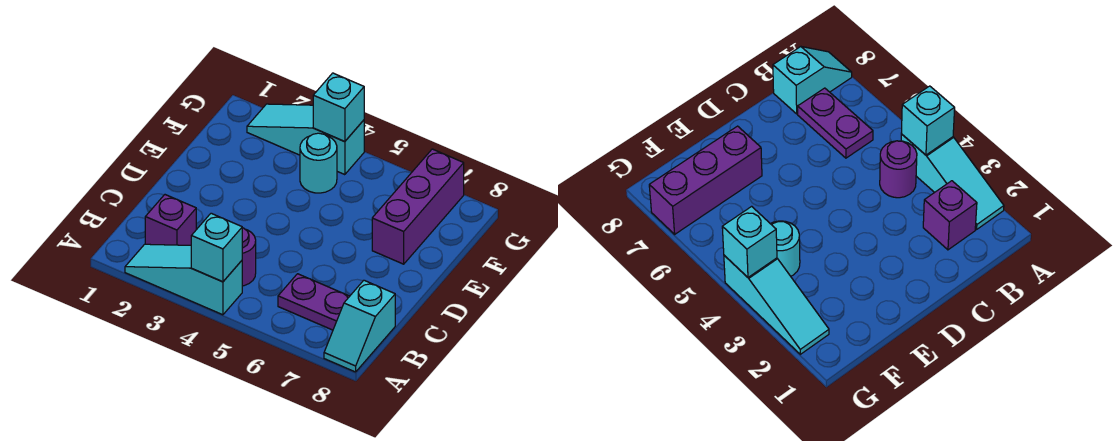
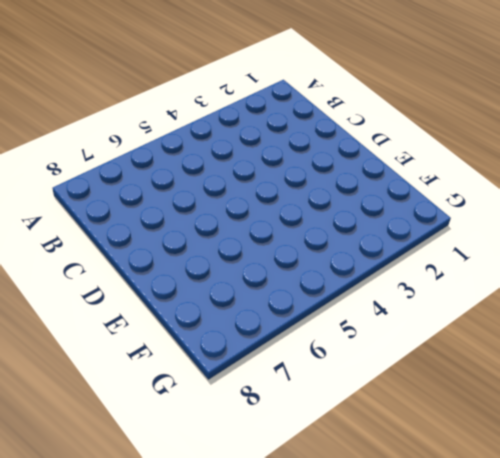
none -> cyan 1x3 slope [125,244,242,315]
none -> cyan 1x2 slope [324,280,395,372]

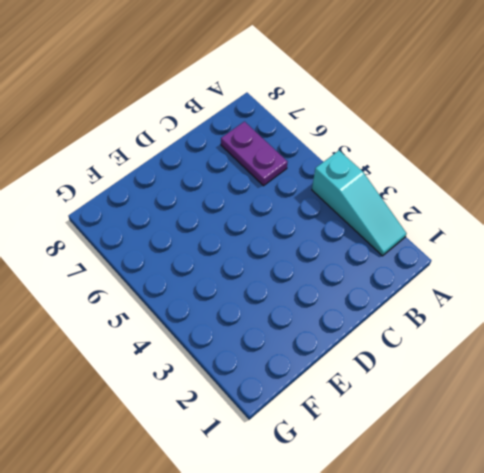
none -> cyan 1x2 slope [324,280,395,372]
none -> purple 1x1 brick [145,195,196,245]

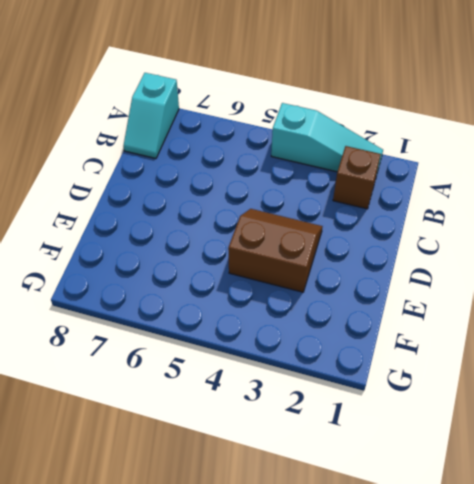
cyan 1x2 slope [123,73,179,158] -> cyan 1x2 slope turned to [324,280,395,372]
brown 1x1 brick [333,146,381,209] -> purple 1x1 brick [145,195,196,245]
brown 2x2 slope [228,209,323,292] -> none
none -> purple 1x1 round brick [242,228,256,286]
none -> purple 1x2 plate [278,274,350,330]

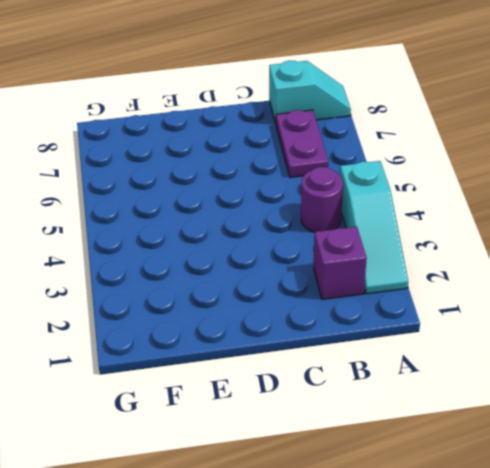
none -> purple 1x3 brick [372,149,464,264]
none -> cyan 1x1 round brick [300,133,337,193]

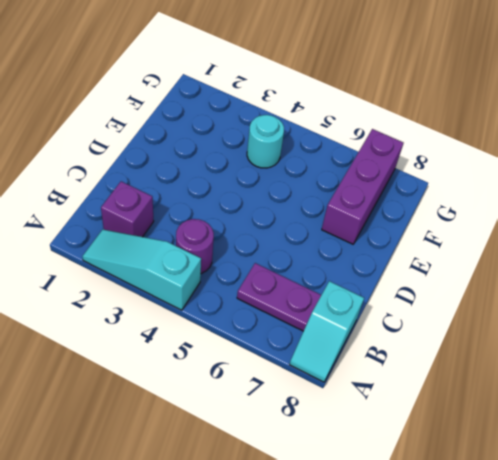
none -> cyan 1x3 slope [247,104,364,175]
none -> cyan 1x1 brick [191,213,242,282]

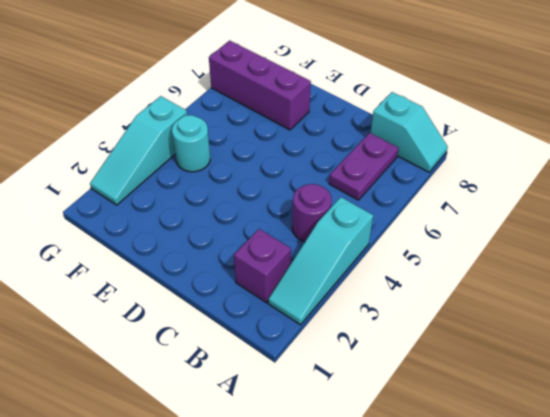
none -> cyan 1x1 brick [191,213,242,282]
none -> cyan 1x1 brick [313,73,364,142]

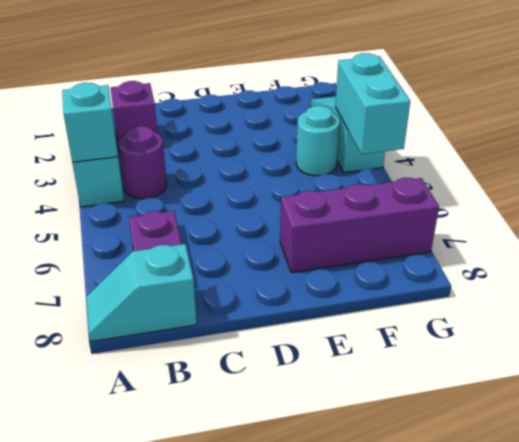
cyan 1x2 brick [335,53,410,154] -> cyan 1x1 brick [313,73,364,142]

